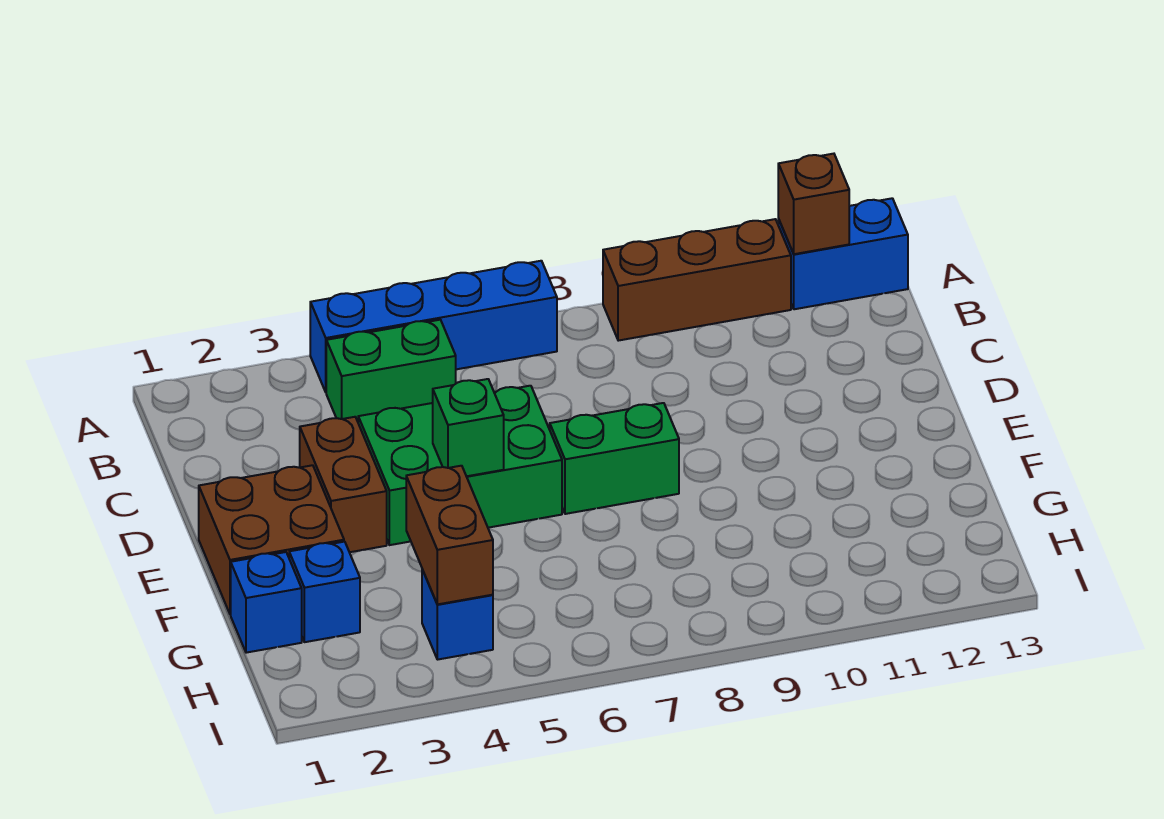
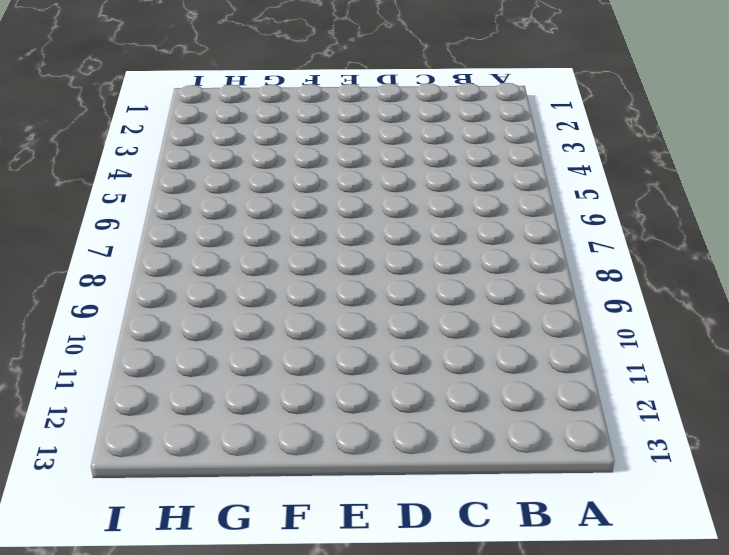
none -> blue 1x4 brick [310,261,557,392]
none -> brown 1x3 brick [603,219,791,341]
none -> blue 1x2 brick [778,198,908,309]

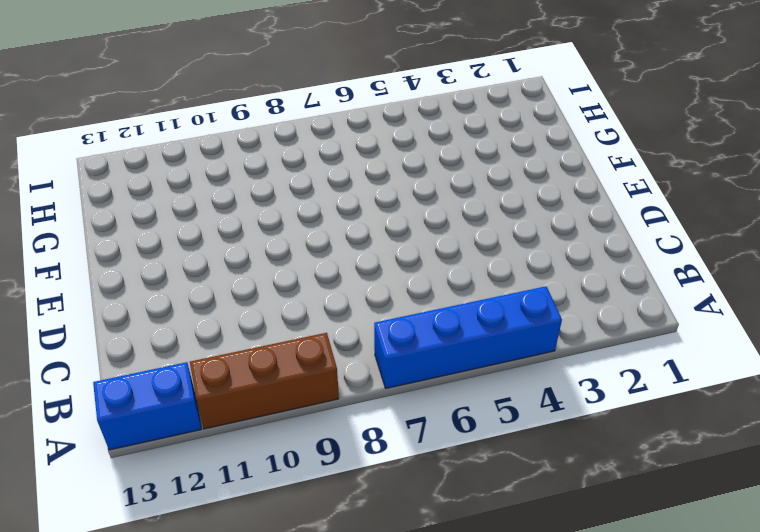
none -> green 1x2 brick [326,320,456,421]
none -> brown 1x2 brick [300,417,387,552]
none -> green 2x3 brick [358,386,562,545]

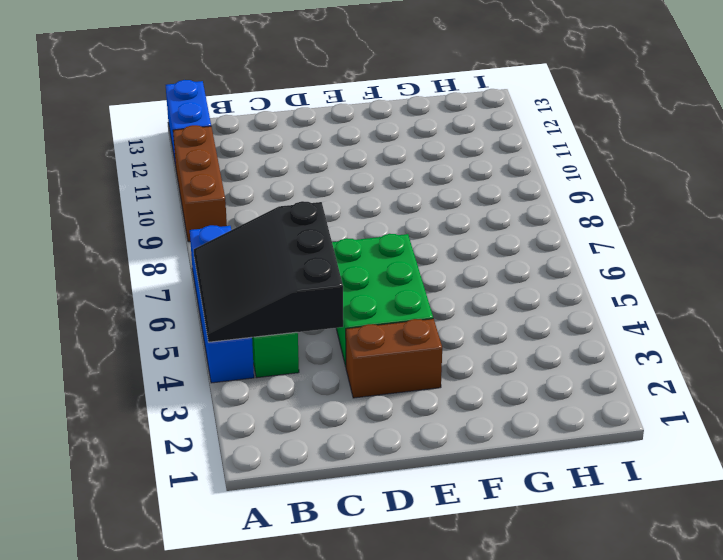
black 3x3 slope [194,201,343,342] -> none
none -> brown 2x2 brick [199,465,344,614]
none -> green 1x2 brick [550,403,679,514]
none -> blue 1x1 brick [231,552,302,653]

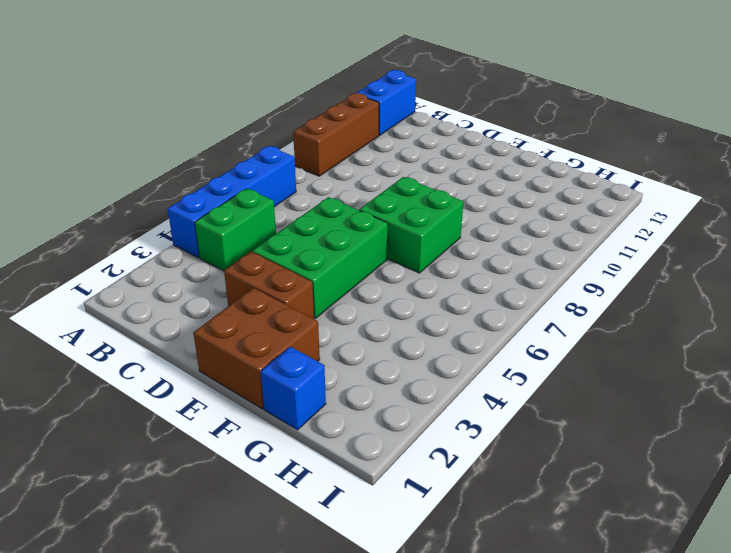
green 2x2 brick [359,177,463,273] -> green 1x2 brick [550,403,679,514]
none -> blue 1x1 brick [289,542,360,642]
none -> blue 1x1 brick [422,569,493,660]
none -> brown 1x1 brick [778,154,849,254]

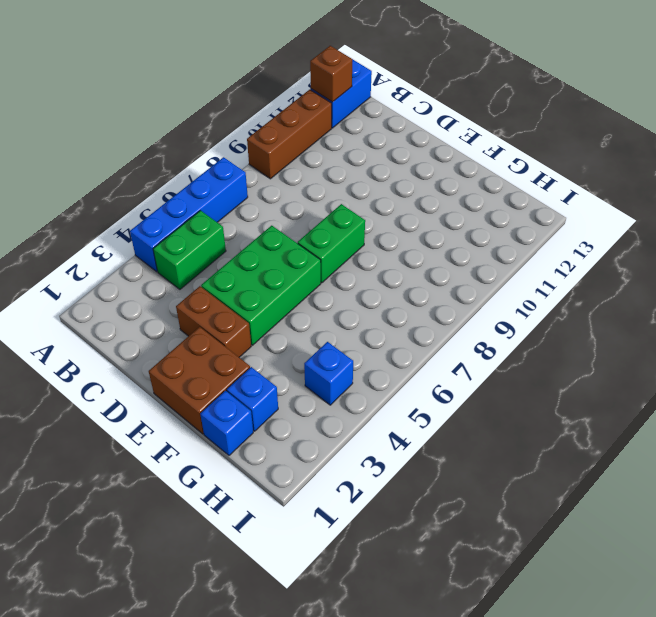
none -> green 1x1 brick [433,379,504,476]
none -> brown 1x2 brick [406,466,493,604]

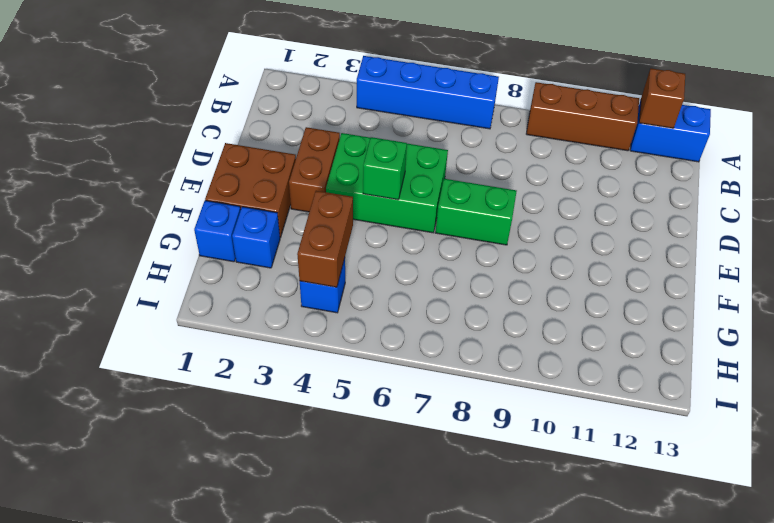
none -> green 1x2 brick [326,320,456,421]

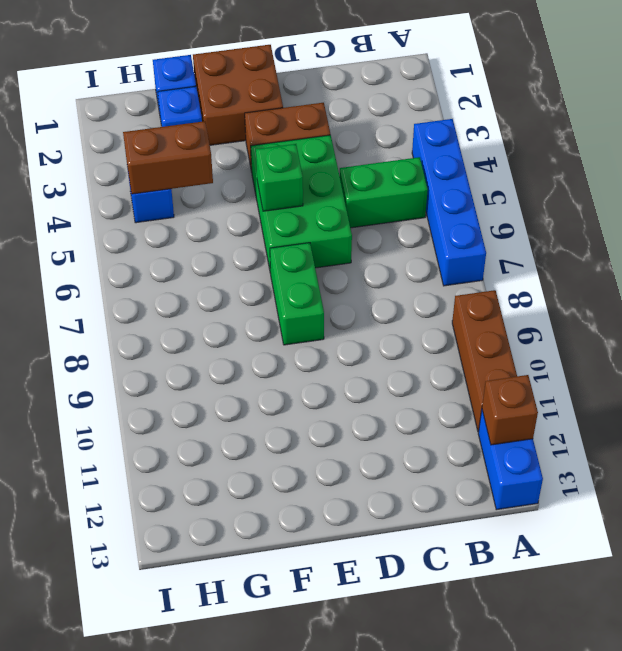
green 1x2 brick [340,157,428,228] -> green 1x2 brick turned to [326,320,456,421]

